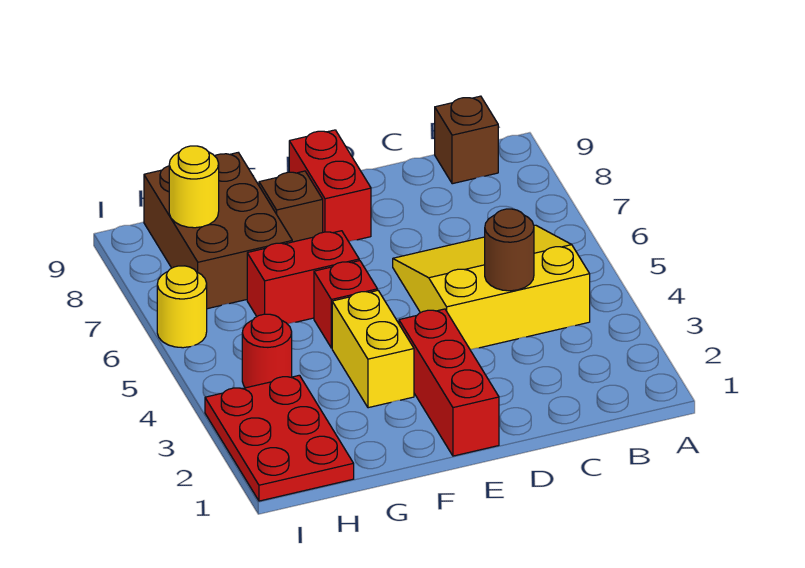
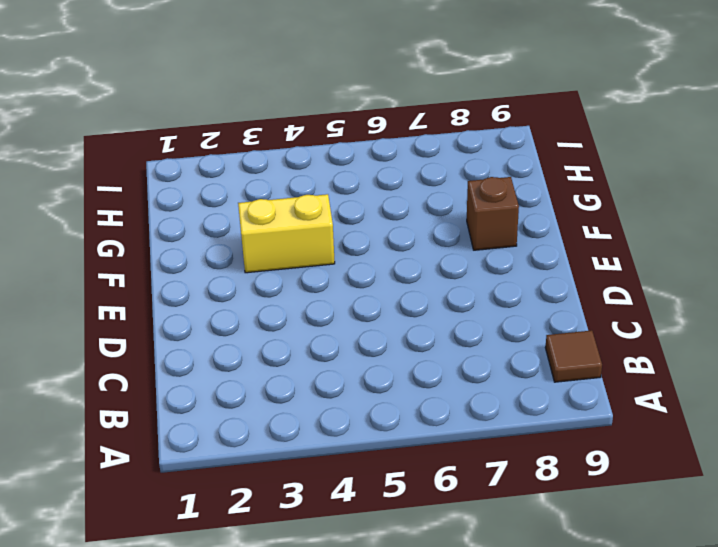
brown 1x1 tile [545,330,602,382] -> brown 1x1 brick [435,96,498,184]
none -> yellow 3x3 slope [393,225,590,350]
none -> red 1x3 brick [399,309,499,456]
none -> red 1x2 brick [289,130,371,242]

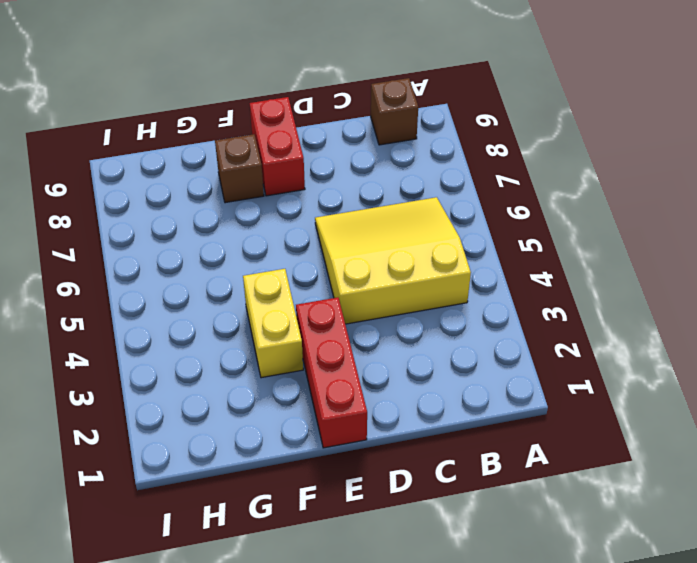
none -> red 1x1 brick [314,261,377,348]
none -> red 1x2 brick [247,231,359,324]
none -> brown 2x3 brick [144,153,292,309]

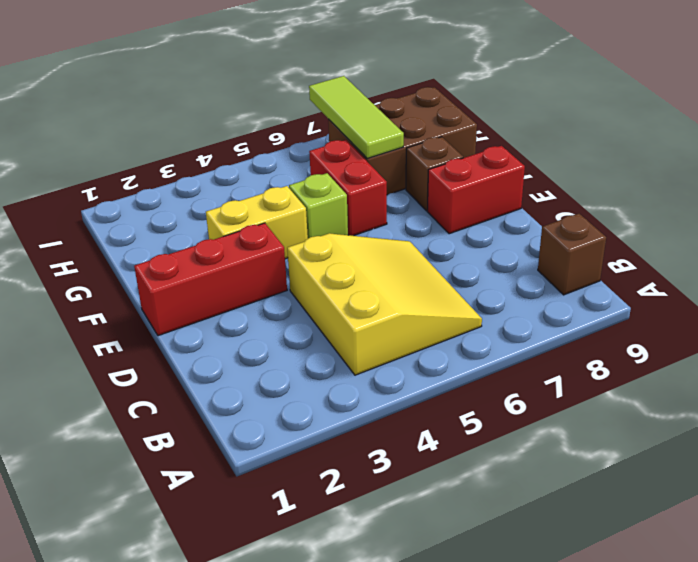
lime 1x1 brick [289,173,348,238] -> red 1x1 brick [314,261,377,348]
lime 1x3 tile [309,76,404,158] -> none
none -> red 2x3 plate [205,375,354,501]
none -> red 1x1 round brick [242,314,292,388]
none -> yellow 1x1 round brick [157,266,207,348]

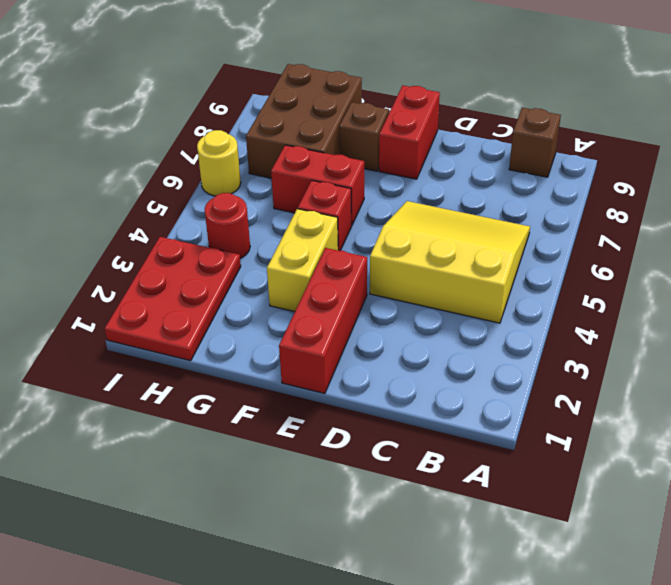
none -> brown 1x1 round brick [485,209,534,291]
none -> yellow 1x1 round brick [169,146,219,228]

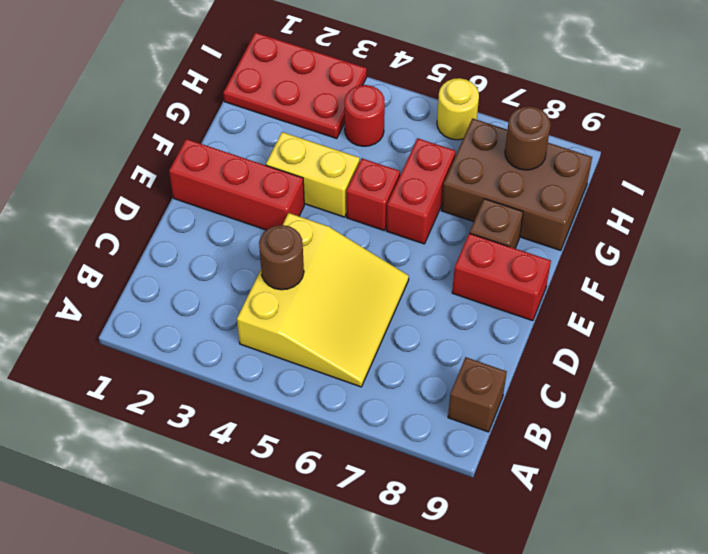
brown 1x1 round brick [505,106,551,170] -> yellow 1x1 round brick [169,146,219,228]

